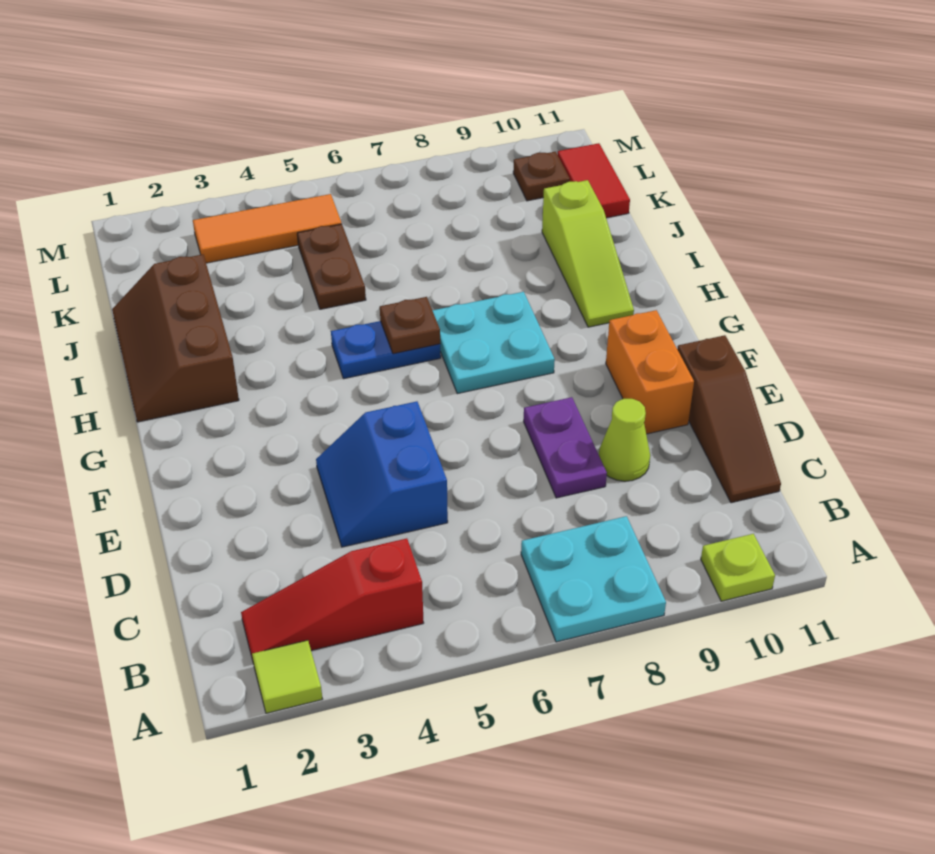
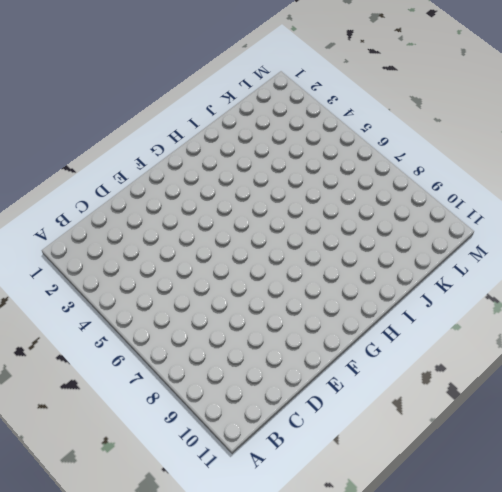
none -> lime 1x1 tile [252,640,322,713]
none -> cyan 2x2 plate [521,516,666,642]
none -> lime 1x1 plate [701,534,775,601]

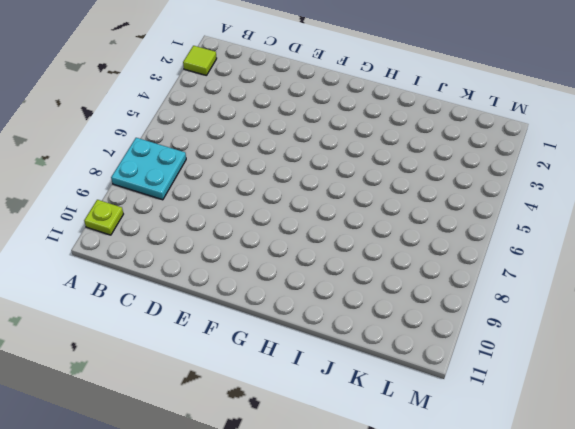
none -> red 1x3 slope [241,538,424,664]
none -> brown 1x3 slope [677,335,781,503]
none -> blue 2x2 slope [316,401,448,547]

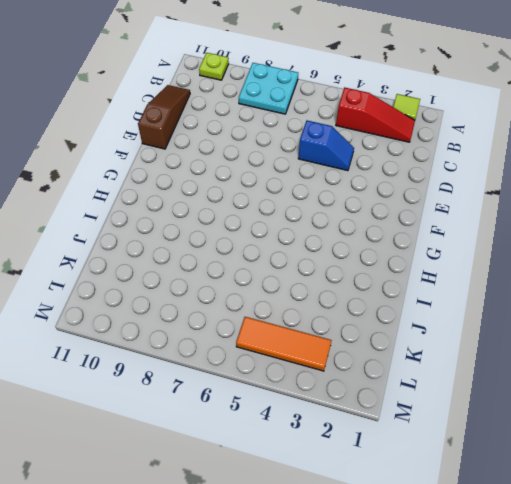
blue 1x2 slope [298,120,354,171] -> blue 2x2 slope [316,401,448,547]
none -> purple 1x2 plate [524,397,607,498]
none -> lime 1x1 cone [599,399,650,481]
none -> orange 1x2 brick [606,310,694,434]

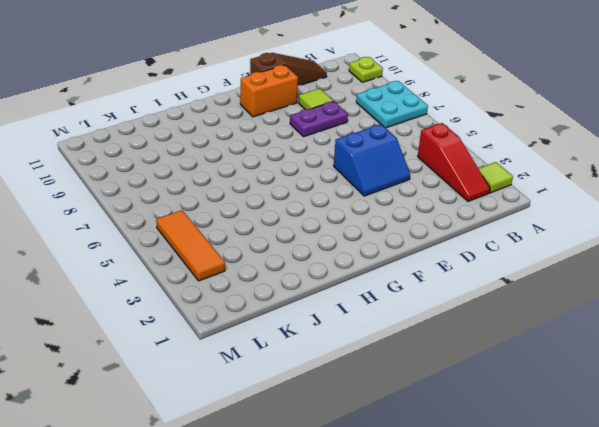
lime 1x1 tile [299,89,333,109] -> lime 1x1 cone [599,399,650,481]
none -> cyan 2x2 plate [433,292,555,394]
none -> brown 2x3 slope [112,254,239,422]
none -> blue 1x2 plate [331,321,441,379]

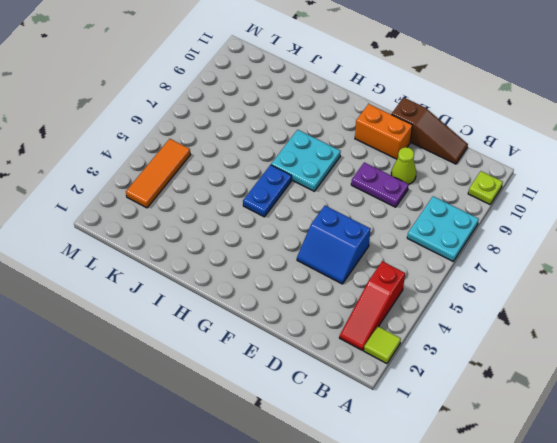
none -> brown 2x3 slope [112,254,239,422]
none -> lime 1x3 slope [542,180,634,327]
none -> brown 1x2 plate [297,224,366,309]

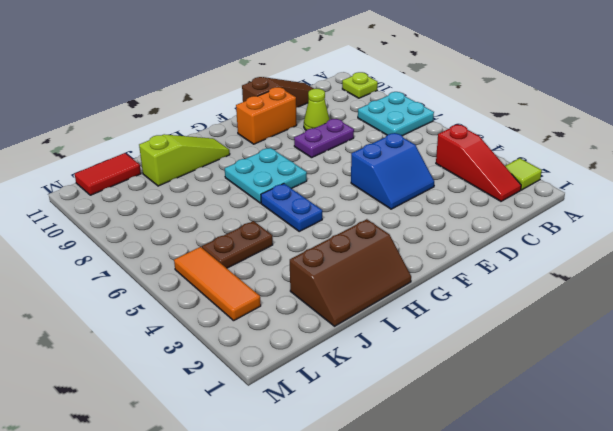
none -> brown 1x1 plate [513,152,570,201]
none -> brown 1x1 plate [380,297,440,354]

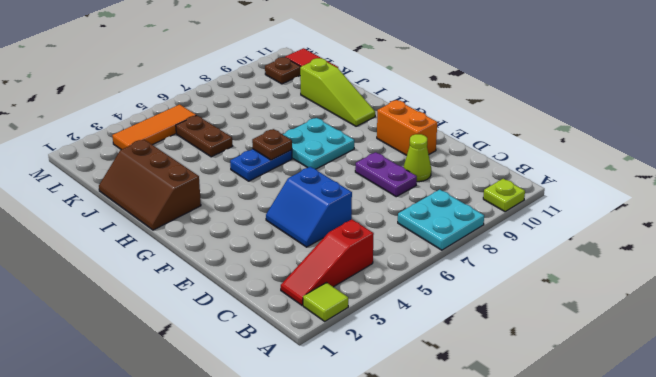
none -> brown 1x3 slope [677,335,781,503]

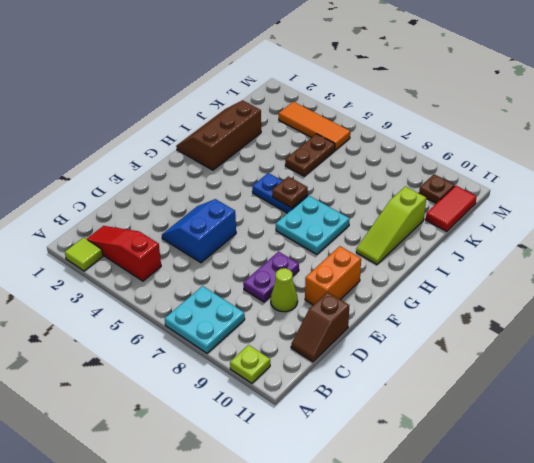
brown 1x2 slope [291,292,350,362] -> brown 1x3 slope [677,335,781,503]

